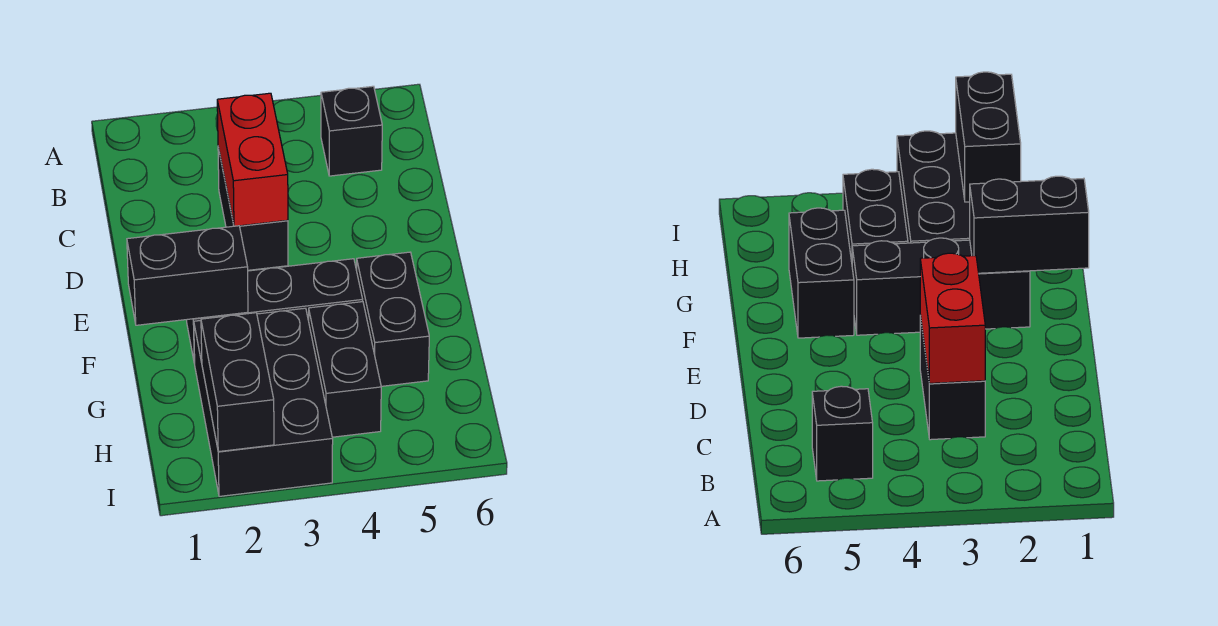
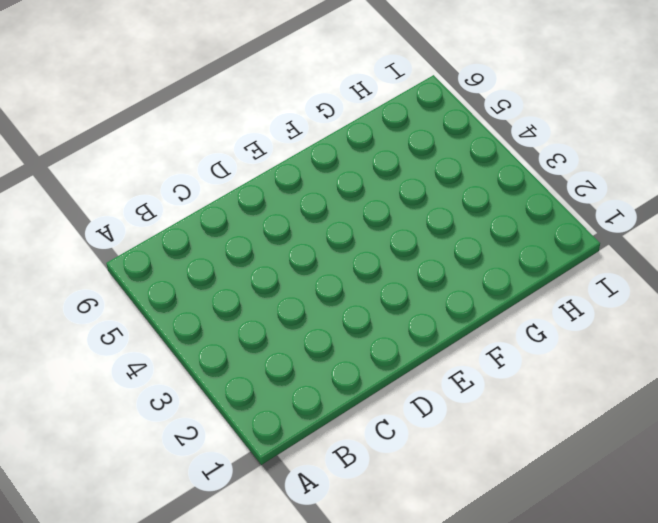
none -> black 1x1 brick [321,86,382,176]
none -> black 1x2 brick [218,148,288,270]

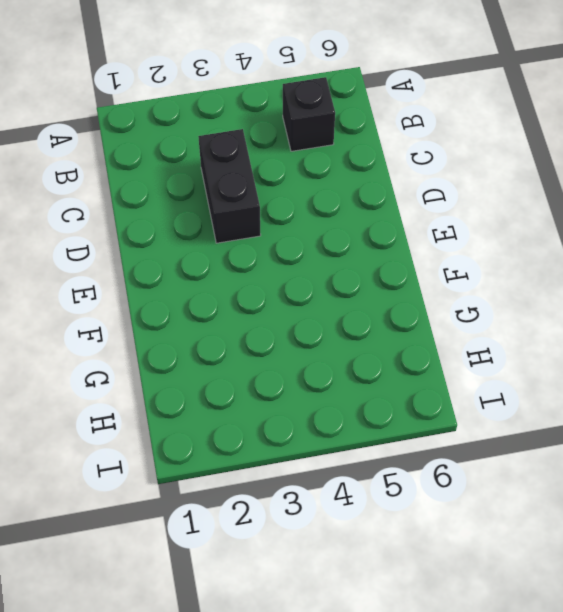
none -> black 1x3 brick [187,259,363,364]
none -> black 1x2 brick [357,252,429,386]

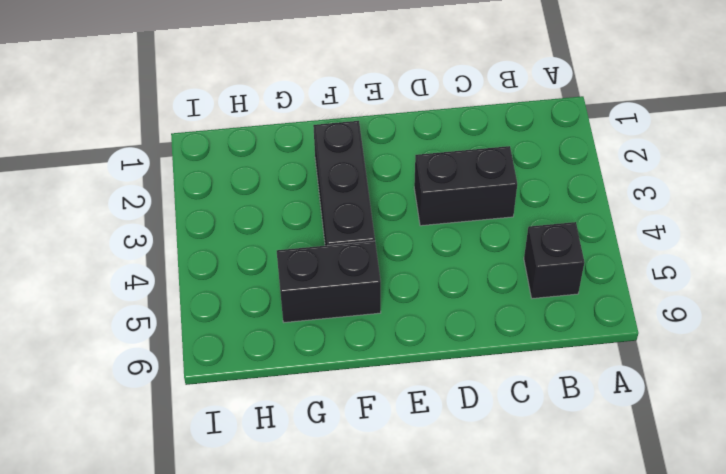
none -> black 2x3 brick [194,308,333,496]
none -> black 1x2 brick [309,302,381,437]

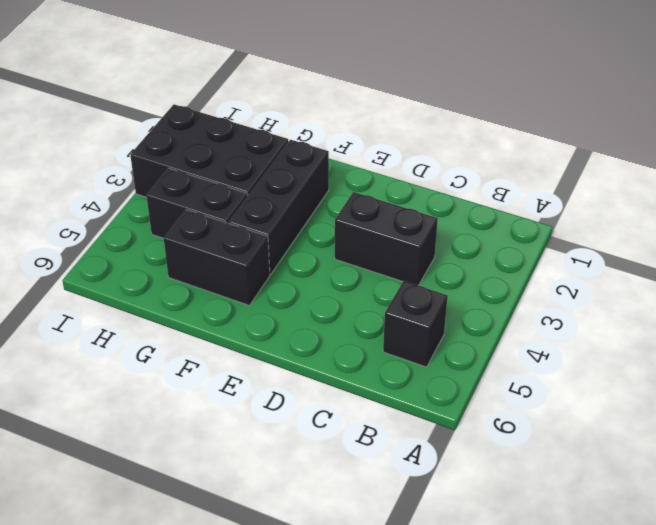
none -> red 1x2 brick [217,93,288,226]
none -> black 1x2 brick [127,226,248,325]

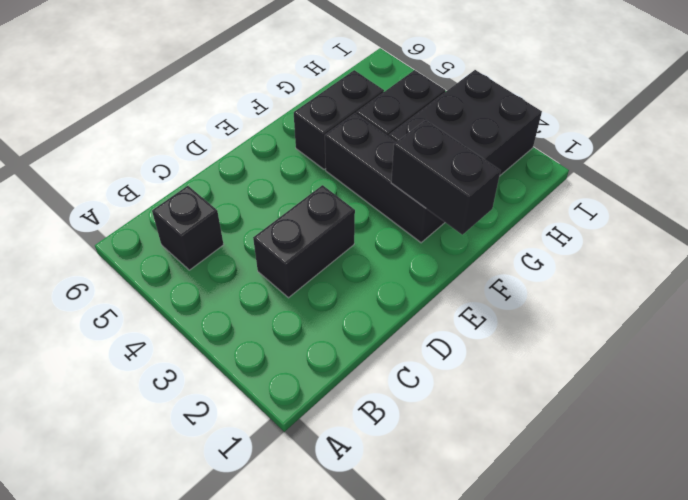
none -> red 1x2 brick [217,93,288,226]
none -> black 1x2 brick [201,313,274,452]

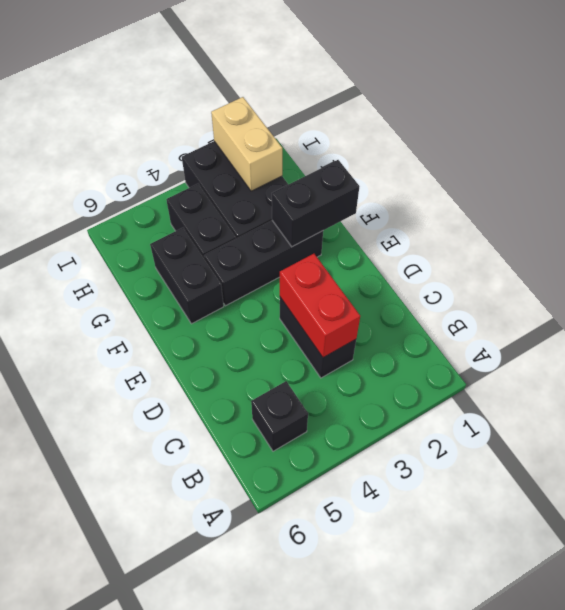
tan 1x2 brick [211,97,282,191] -> black 1x2 brick [201,313,274,452]

